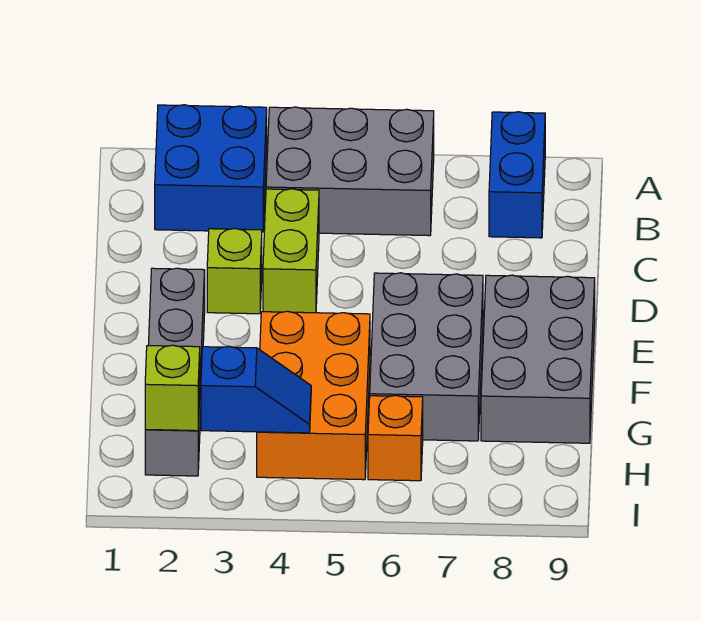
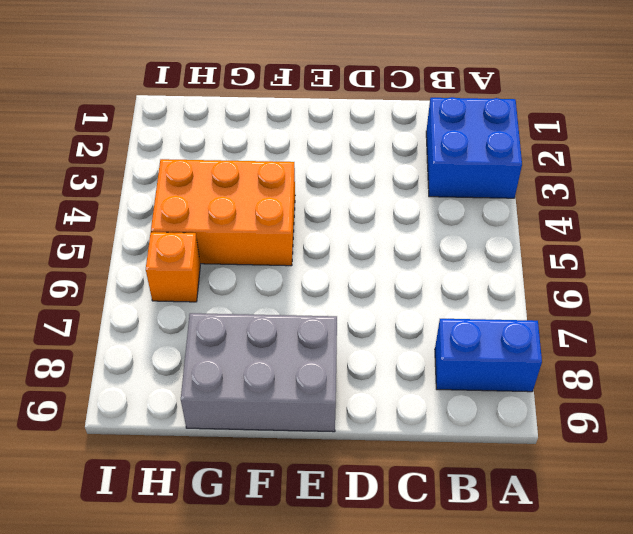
none -> grey 2x3 brick [266,107,434,236]
none -> lime 1x2 brick [263,189,319,313]
none -> lime 1x1 brick [207,229,262,314]

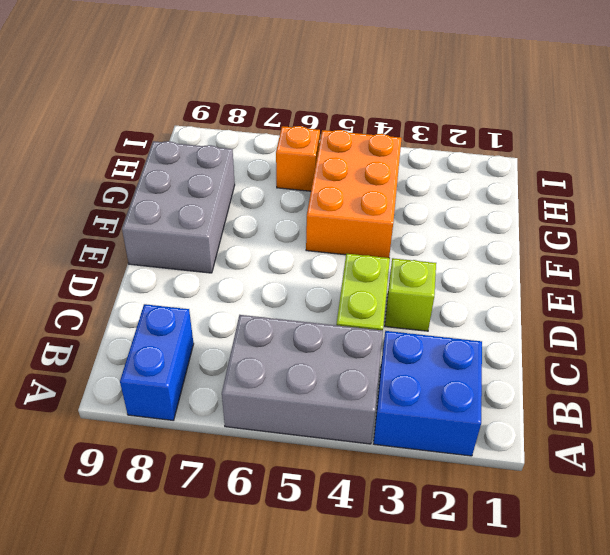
none -> grey 1x4 brick [145,268,205,476]
none -> grey 2x3 brick [370,273,483,441]
none -> lime 1x1 brick [145,345,200,431]

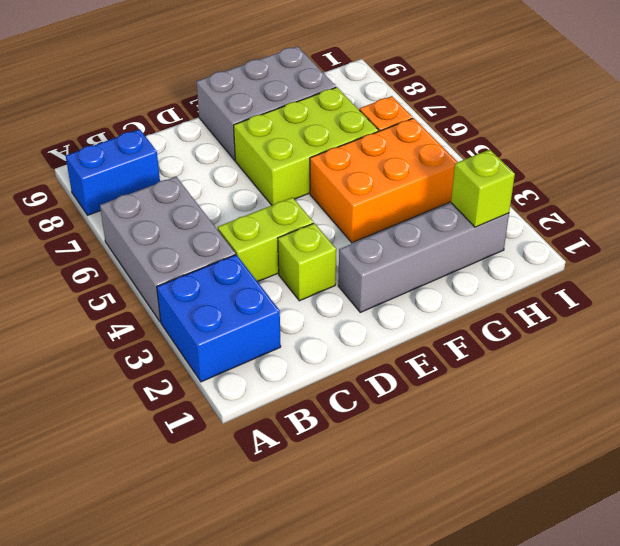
lime 2x3 brick [234,87,378,205] -> grey 2x3 brick [370,273,483,441]
none -> blue 1x2 slope [201,346,311,433]

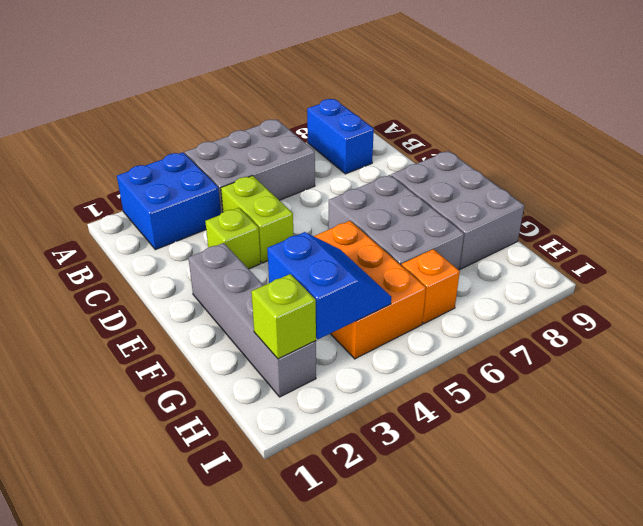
blue 2x2 slope [267,232,391,339] -> blue 1x2 slope [201,346,311,433]

